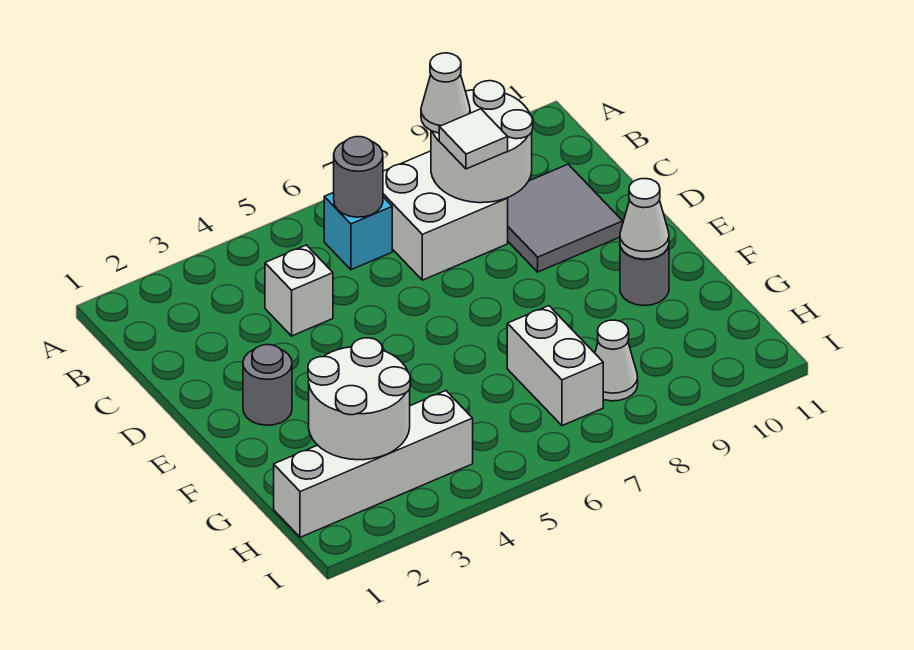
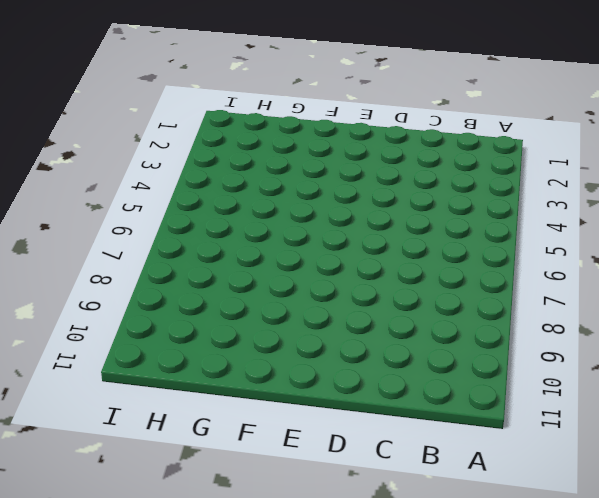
none -> cyan 1x1 brick [324,192,392,270]
none -> white 2x2 brick [383,151,508,280]
none -> white 1x1 brick [265,245,333,336]

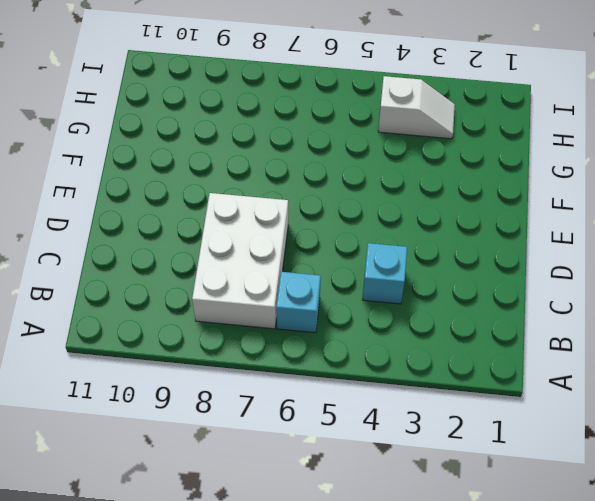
white 2x3 brick [192,193,288,329] -> white 2x2 brick [383,151,508,280]
cyan 1x1 brick [363,243,407,304] -> white 1x1 brick [265,245,333,336]
white 1x2 slope [378,76,455,139] -> white 1x4 brick [274,391,473,537]
none -> grey 2x2 tile [508,164,623,272]
none -> grey 1x1 round brick [243,345,292,425]
none -> grey 1x1 round brick [620,246,669,306]

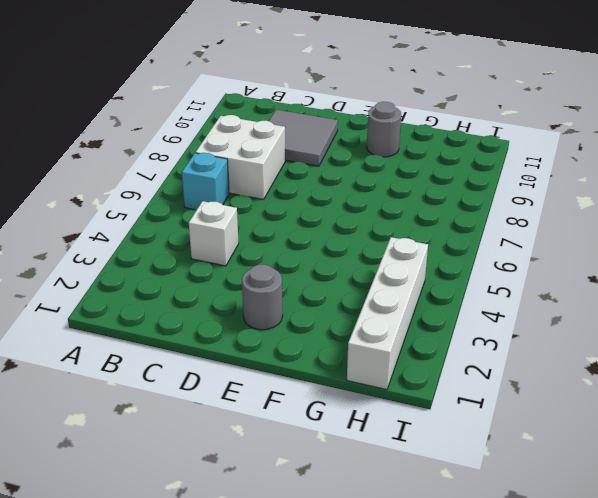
none -> white 1x2 brick [507,306,603,426]
none -> white 1x1 cone [595,320,638,401]
none -> grey 1x1 round brick [334,137,383,217]

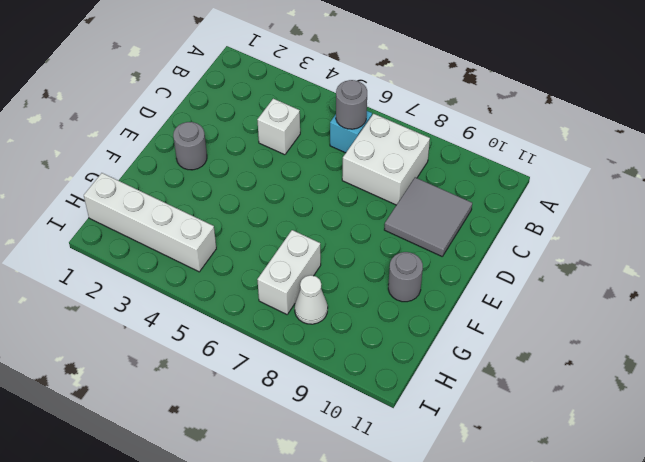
none -> white 2x2 round brick [431,81,533,203]
none -> white 1x1 cone [620,179,669,259]
none -> white 2x2 round brick [308,338,410,460]

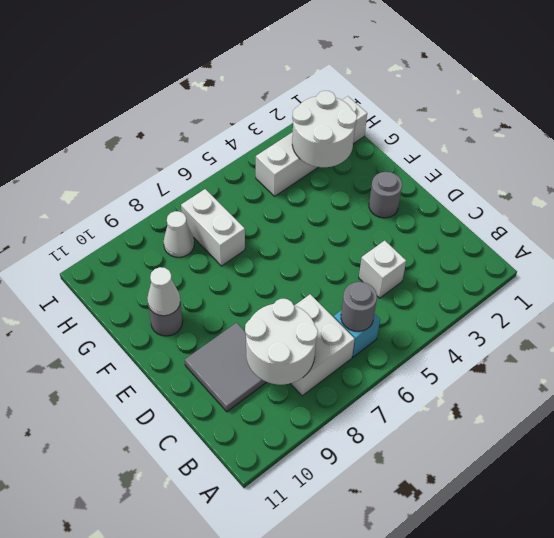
none -> white 1x1 cone [421,53,470,133]
none -> white 1x1 tile [439,109,508,169]

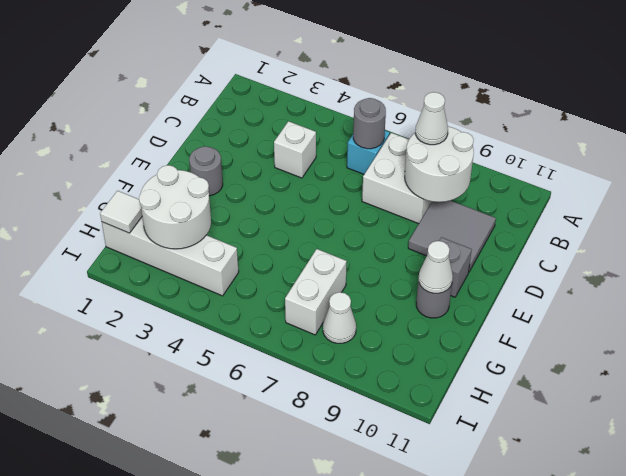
grey 1x1 brick [439,237,472,297] -> none
white 1x1 tile [100,191,142,233] -> white 1x1 tile moved to [439,109,508,169]

